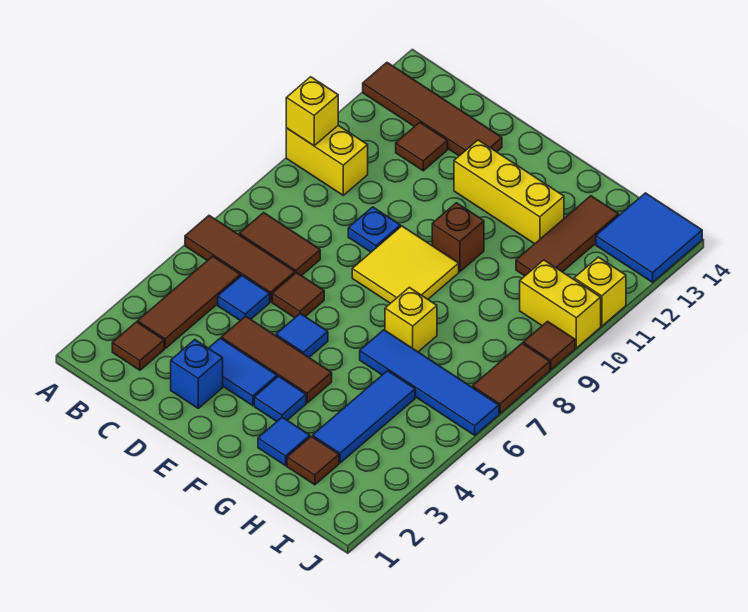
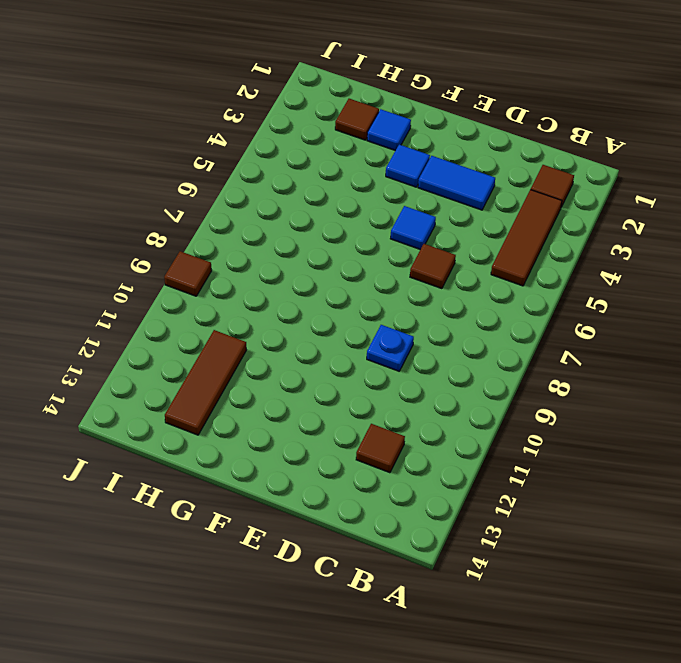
none -> brown 1x3 tile [185,216,295,302]
none -> yellow 1x2 brick [286,125,368,195]
none -> brown 1x4 tile [363,63,502,156]
none -> brown 1x2 tile [239,213,320,276]

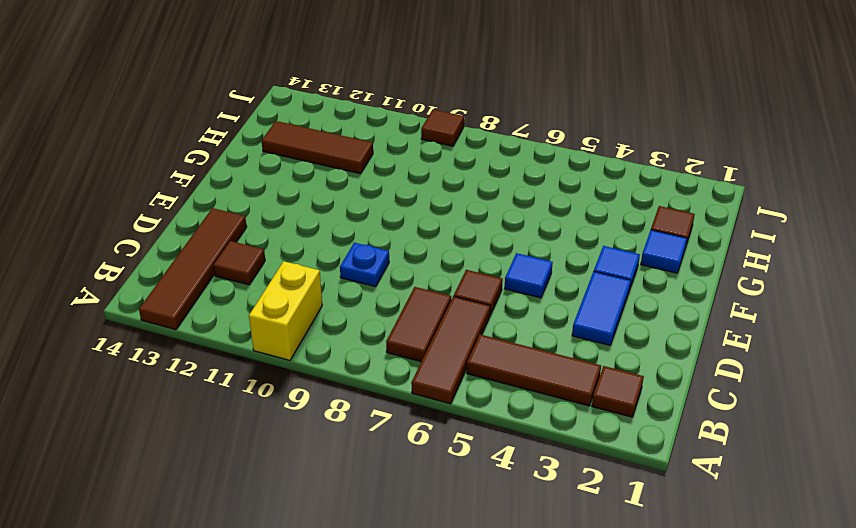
none -> blue 1x1 tile [218,276,270,321]
none -> blue 1x1 brick [171,340,223,408]
none -> brown 1x3 tile [221,316,332,403]
none -> yellow 2x2 tile [352,226,459,303]

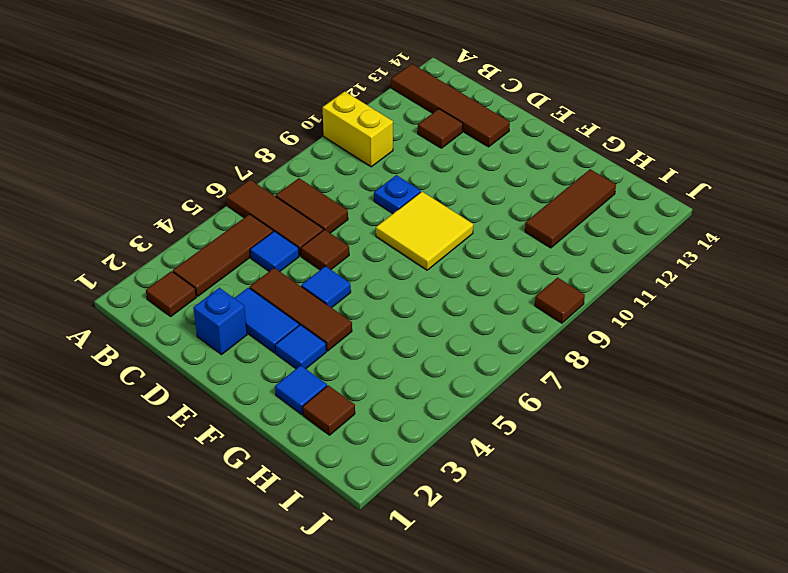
none -> yellow 1x3 brick [454,140,564,244]
none -> brown 1x1 brick [432,203,484,272]
none -> blue 1x4 tile [360,330,499,435]
none -> yellow 1x1 brick [385,287,437,352]

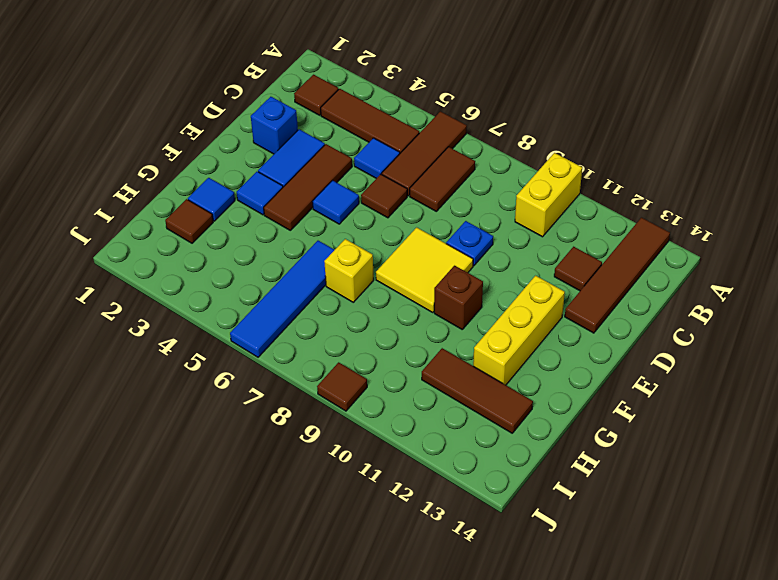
none -> blue 1x3 tile [313,371,415,463]
none -> yellow 1x2 brick [520,260,601,348]
none -> blue 2x2 tile [596,193,702,282]
none -> brown 1x2 tile [472,343,550,413]

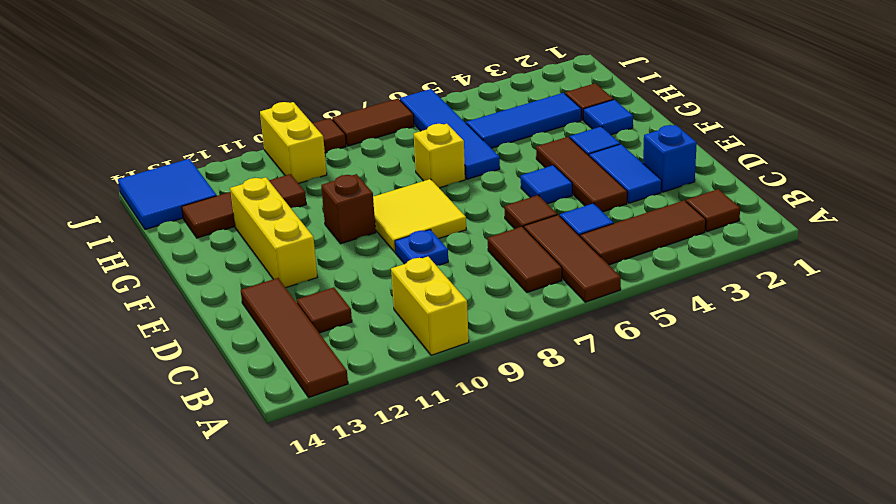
none -> yellow 1x1 brick [574,257,626,326]
none -> yellow 1x1 brick [286,77,338,146]

